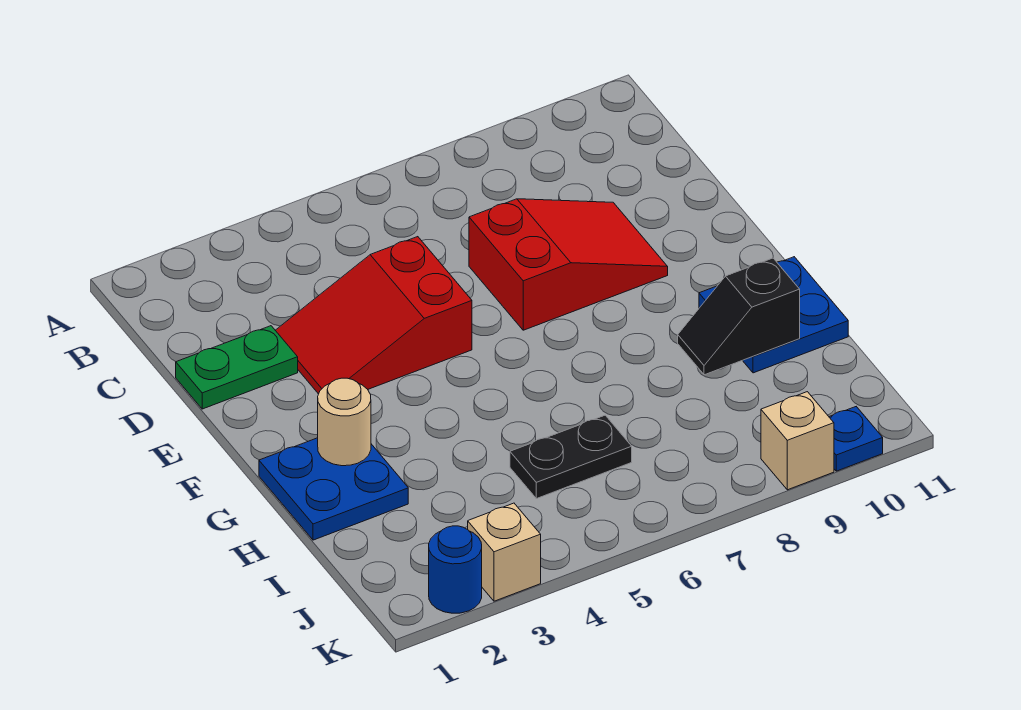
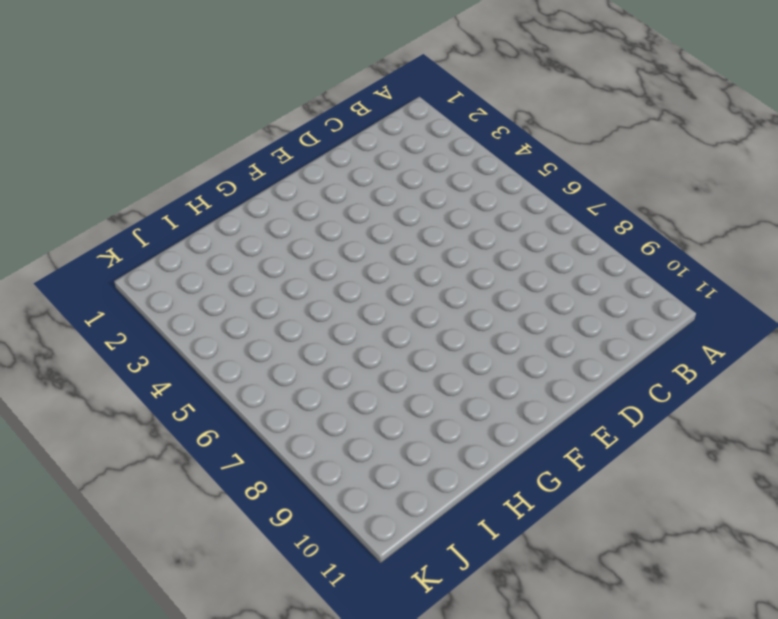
none -> green 1x2 plate [176,326,298,409]
none -> red 2x3 slope [275,237,472,394]
none -> red 2x3 slope [469,199,668,330]

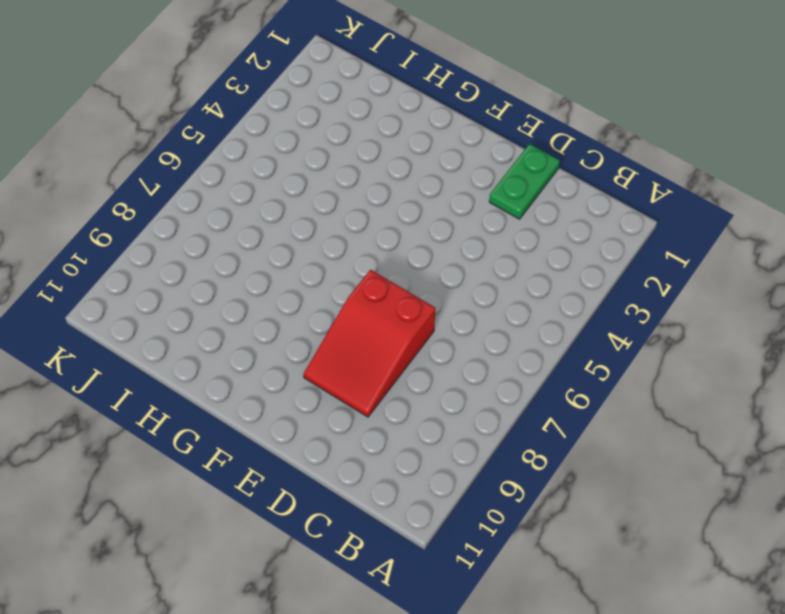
none -> red 2x3 slope [275,237,472,394]
none -> blue 2x2 plate [259,438,408,540]
none -> blue 2x2 plate [699,257,848,373]

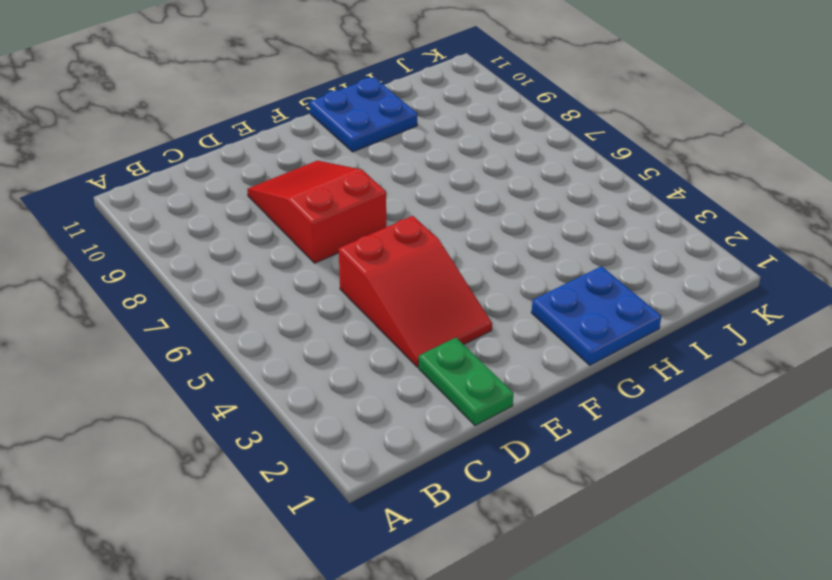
none -> black 1x2 plate [510,415,632,499]
none -> blue 1x1 round brick [429,526,482,613]
none -> tan 1x1 brick [468,503,541,601]

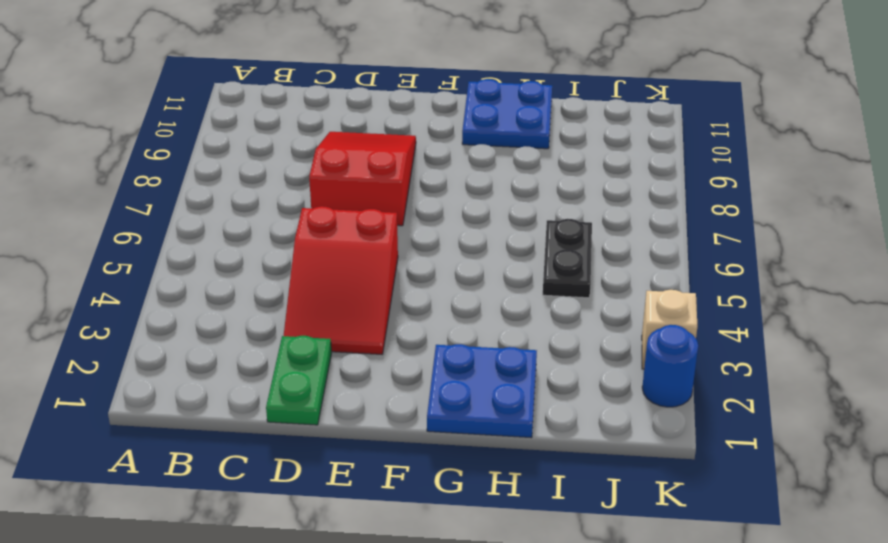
none -> tan 1x1 brick [761,392,834,490]
none -> blue 1x1 plate [829,407,883,471]
none -> tan 1x1 round brick [318,378,371,466]

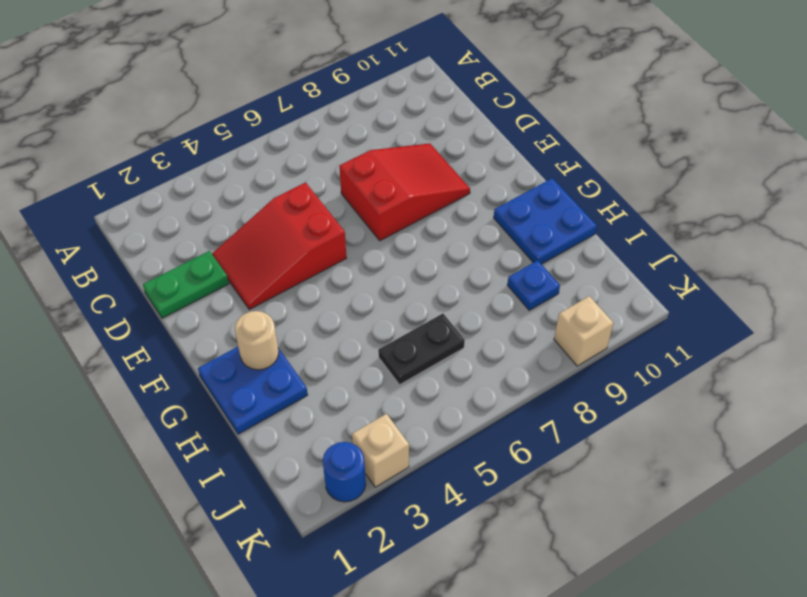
blue 1x1 plate [507,260,560,310] -> blue 1x1 plate moved to [829,407,883,471]
none -> black 1x2 slope [678,258,800,375]

